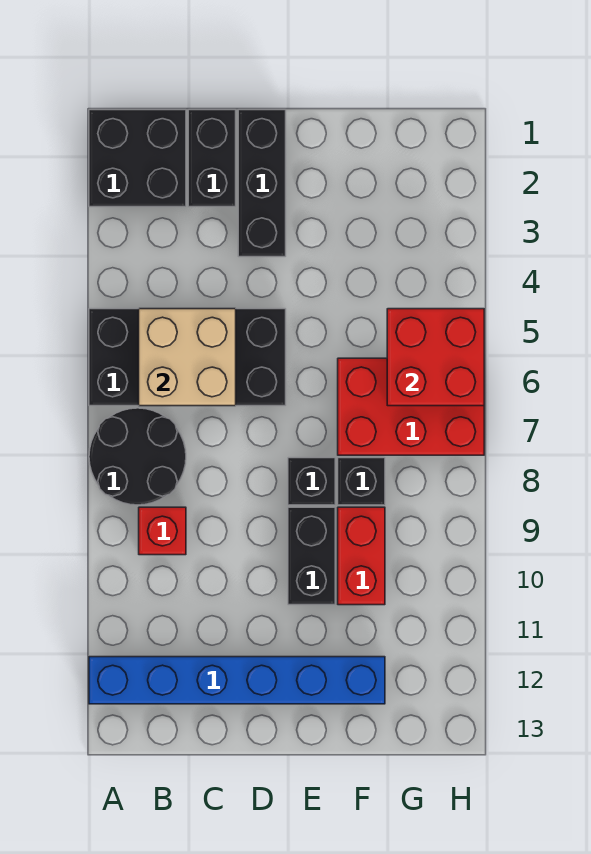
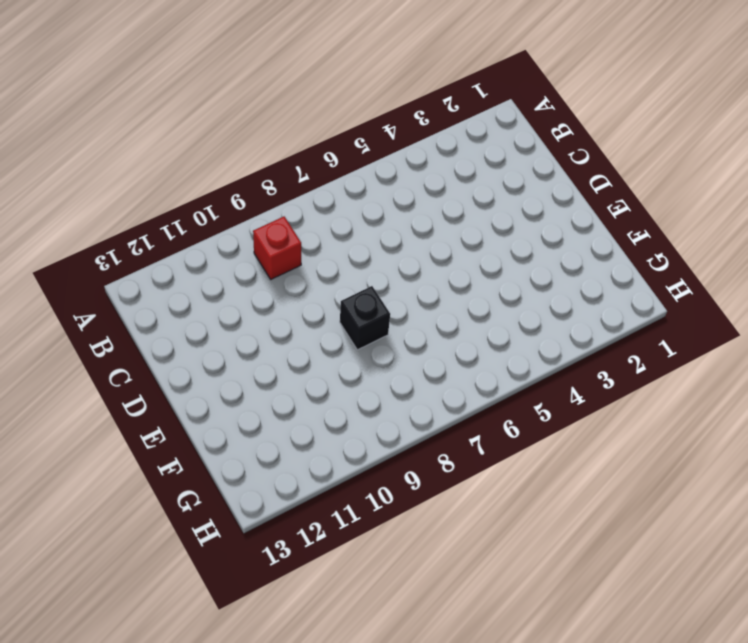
none -> black 2x2 brick [89,110,186,207]
none -> black 2x4 brick [89,309,286,406]
none -> black 2x2 round brick [89,408,186,505]

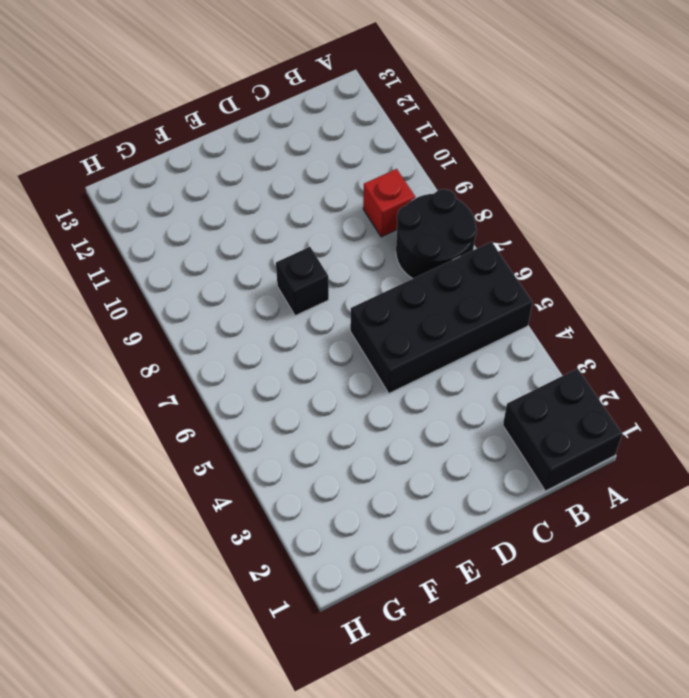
none -> blue 1x6 brick [89,657,385,704]
none -> black 1x2 brick [188,110,236,207]
none -> black 1x3 brick [238,110,286,257]

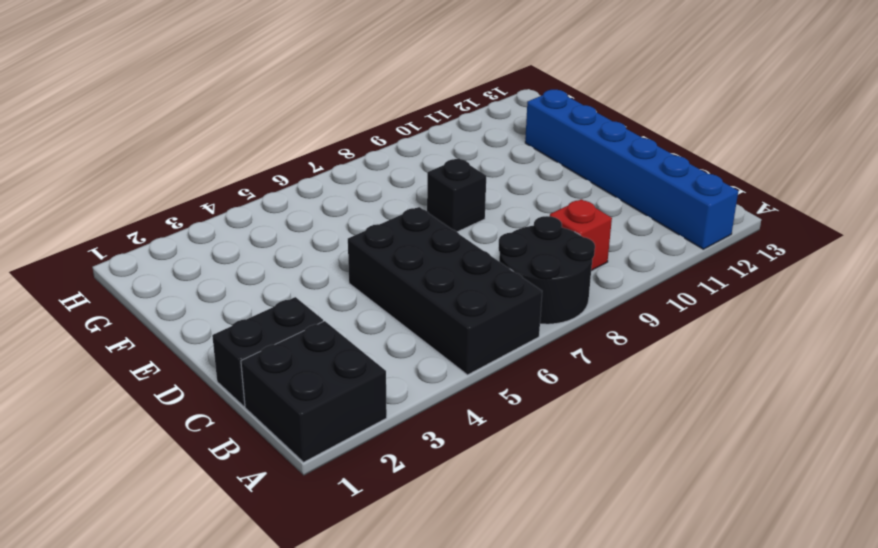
none -> black 1x3 brick [238,110,286,257]
none -> black 1x2 brick [288,507,335,605]
none -> red 2x3 brick [338,358,484,455]

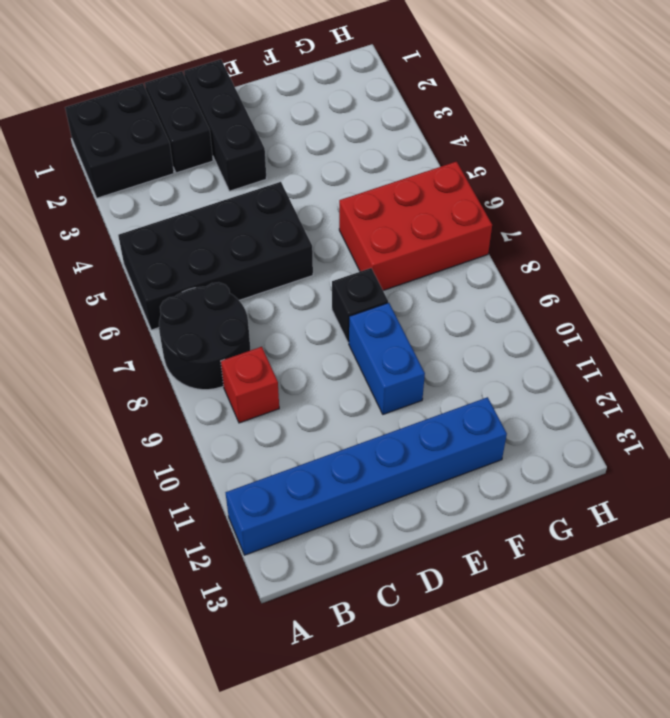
blue 1x2 brick [349,303,425,414] -> black 1x2 brick [288,507,335,605]
none -> black 1x1 brick [338,458,385,505]
none -> red 1x2 brick [338,507,385,605]
none -> tan 2x2 brick [139,309,236,406]

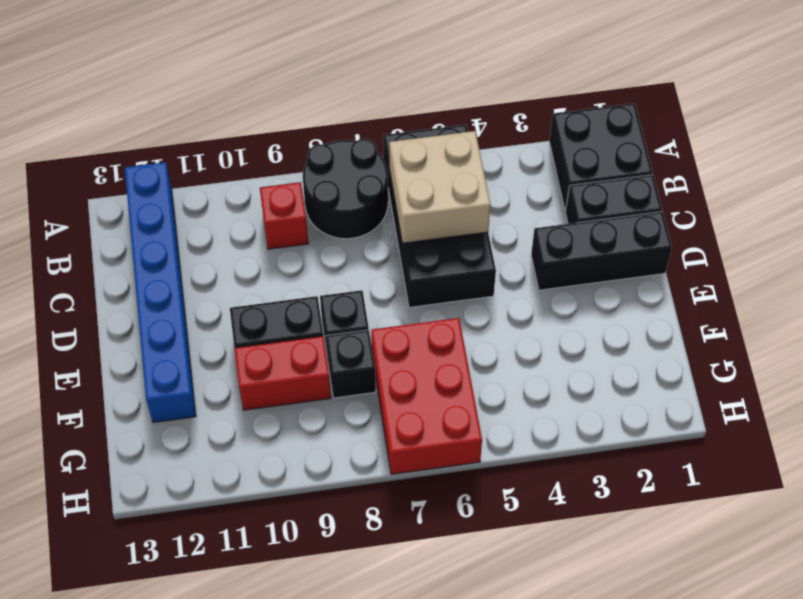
none -> red 2x2 brick [387,309,484,406]

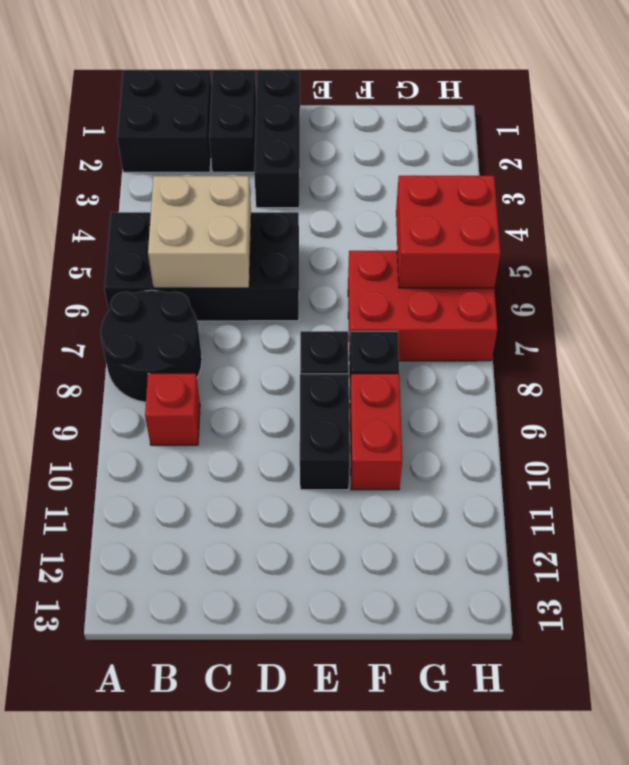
none -> blue 1x6 brick [89,657,385,704]

